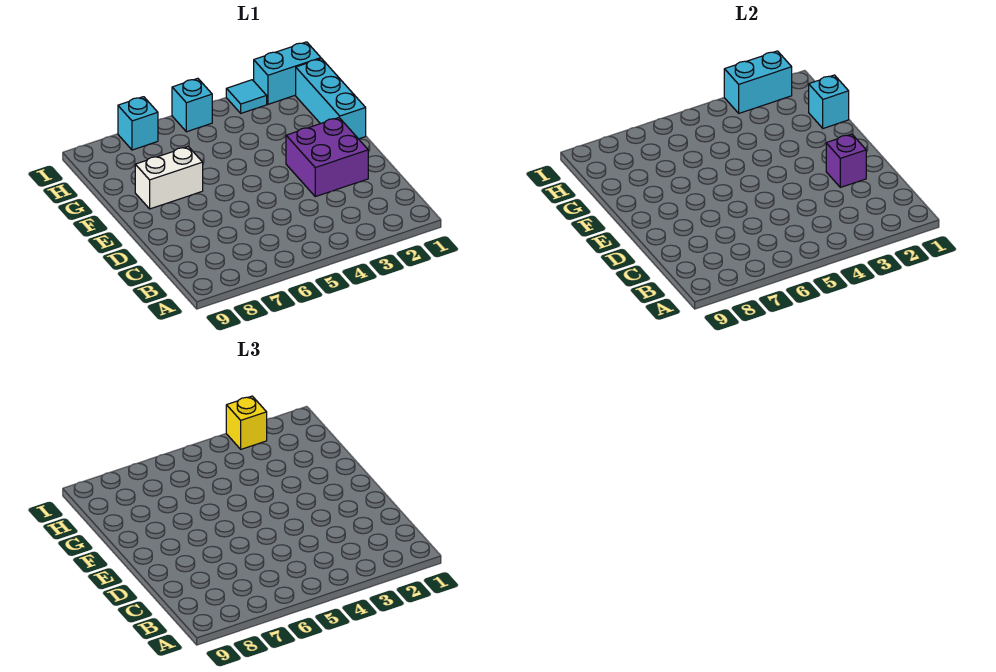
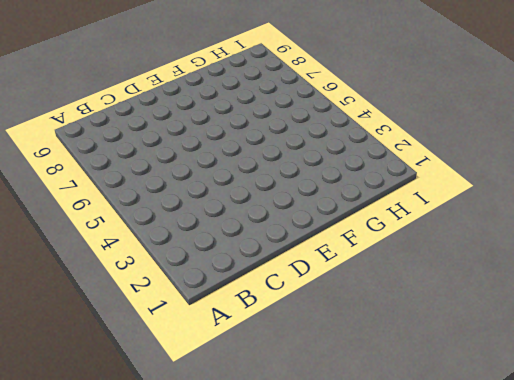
none -> purple 2x2 brick [286,118,368,197]
none -> cyan 1x3 brick [296,59,366,139]

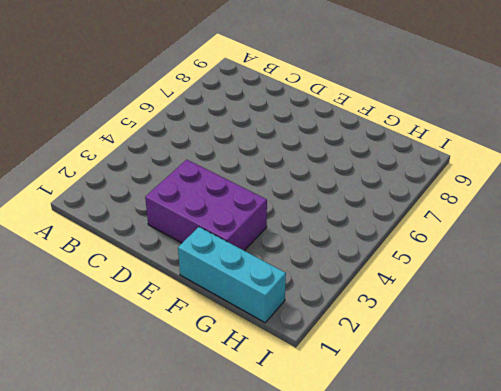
purple 2x3 brick [145,160,267,251] -> purple 2x2 brick [286,118,368,197]
none -> white 1x2 brick [135,146,203,209]
none -> cyan 1x2 brick [254,42,321,104]

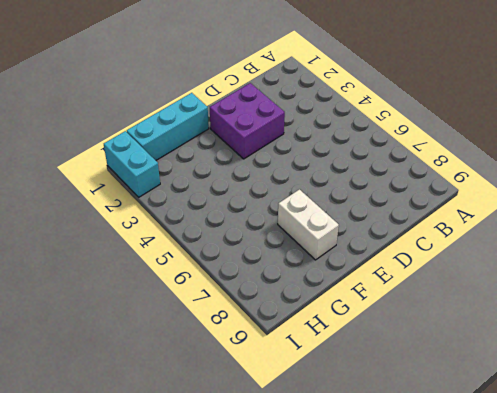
none -> cyan 1x1 tile [226,80,267,113]
none -> cyan 1x1 brick [172,78,212,132]

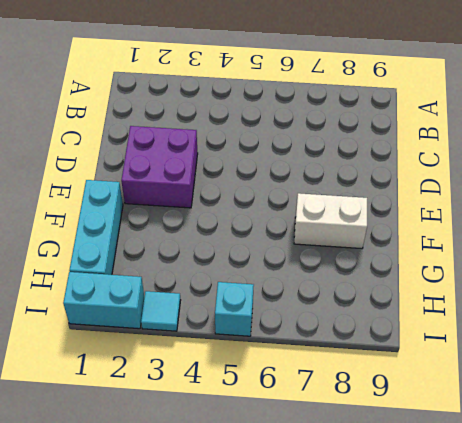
none -> cyan 1x1 brick [118,97,158,150]
none -> purple 1x1 brick [826,134,866,187]

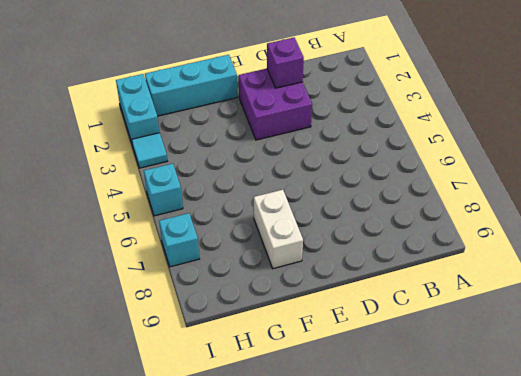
none -> cyan 1x1 brick [809,75,849,128]
none -> cyan 1x2 brick [724,51,792,113]

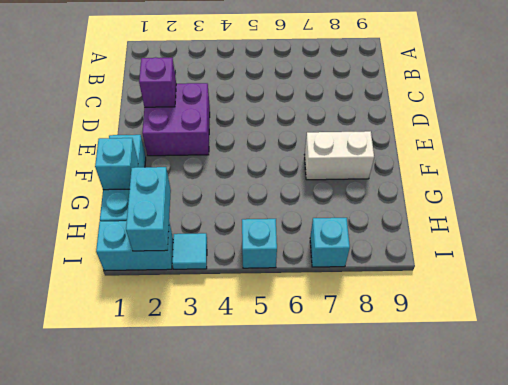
cyan 1x2 brick [126,167,171,251] -> cyan 1x2 brick turned to [724,51,792,113]
none -> yellow 1x1 brick [226,396,267,449]

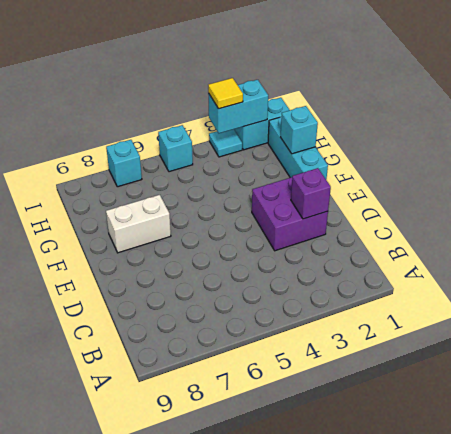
yellow 1x1 tile [208,78,243,109] -> yellow 1x1 brick [226,396,267,449]

